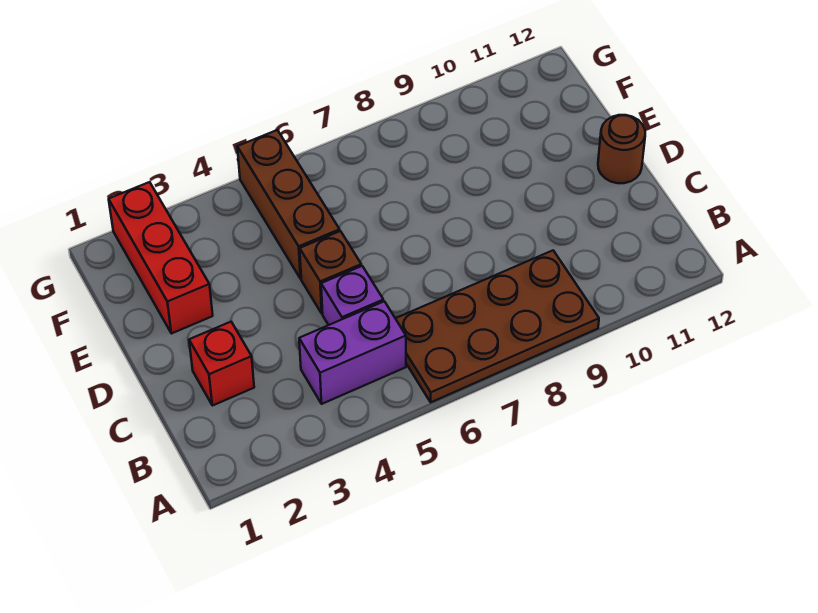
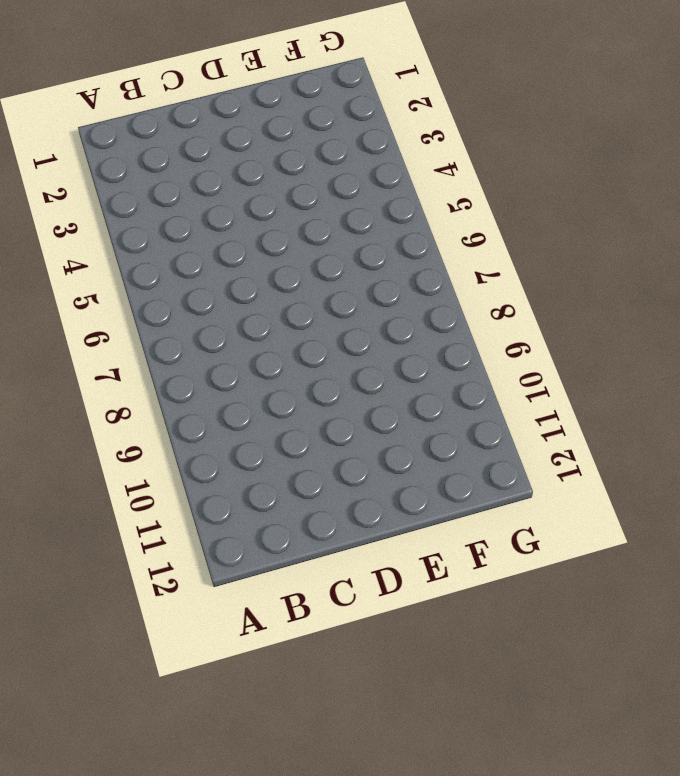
none -> brown 2x4 plate [395,251,599,402]
none -> purple 1x2 brick [299,301,406,404]

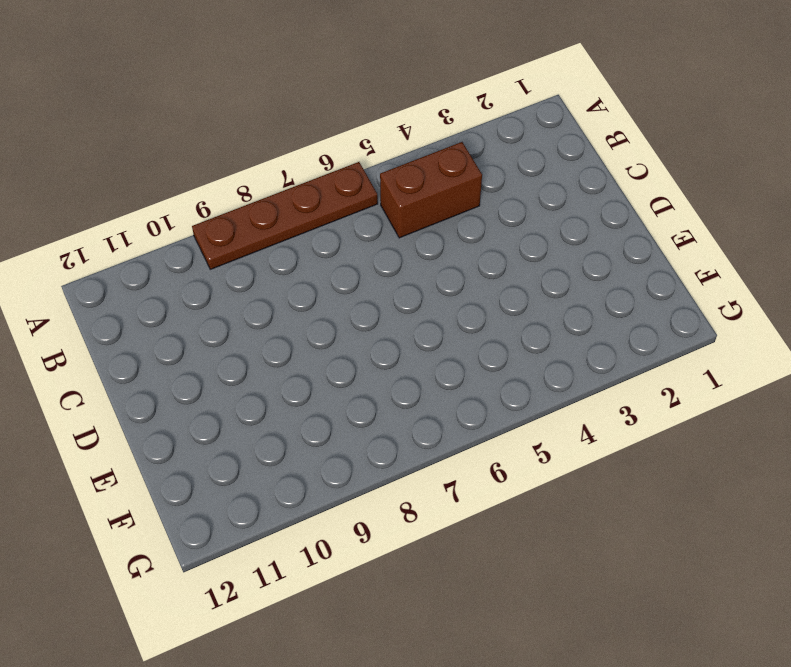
brown 1x4 plate [192,162,378,269] -> brown 2x4 plate [395,251,599,402]
brown 1x2 brick [380,142,482,238] -> purple 1x2 brick [299,301,406,404]
none -> red 1x1 brick [189,322,254,406]
none -> purple 1x1 brick [321,266,383,325]

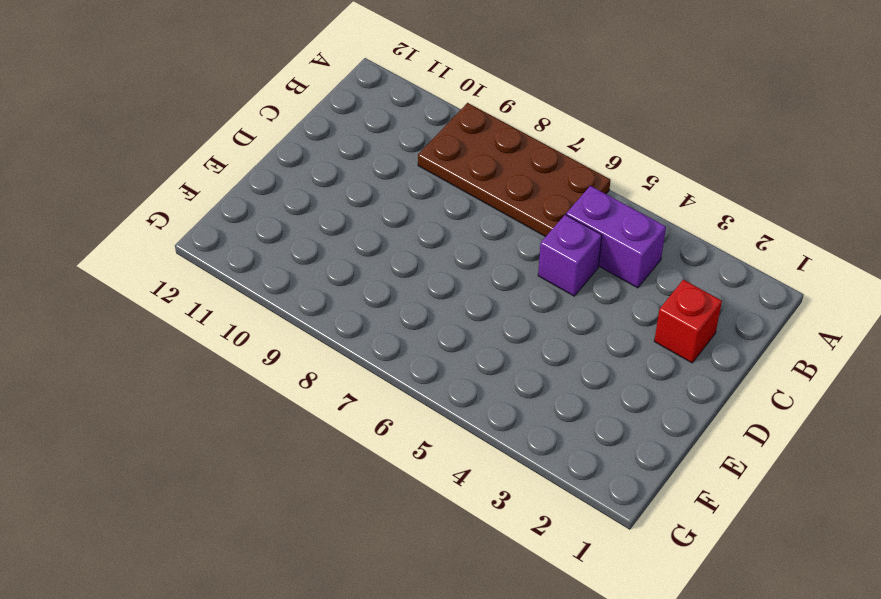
none -> brown 1x1 brick [300,231,361,313]
none -> brown 1x1 round brick [598,115,645,183]

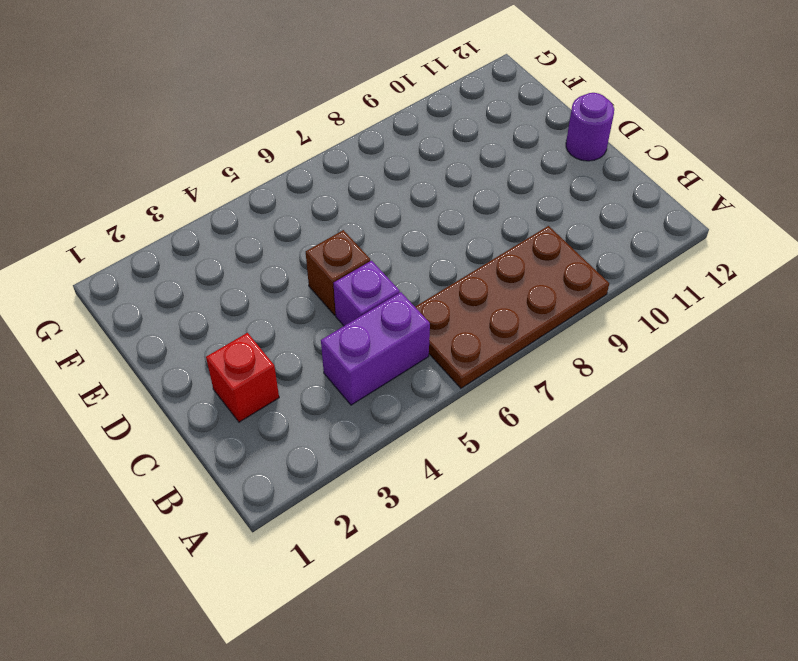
purple 1x1 round brick [566,93,614,161] -> brown 1x1 round brick [598,115,645,183]
none -> red 1x3 brick [109,182,213,334]
none -> brown 1x3 brick [237,130,340,279]

